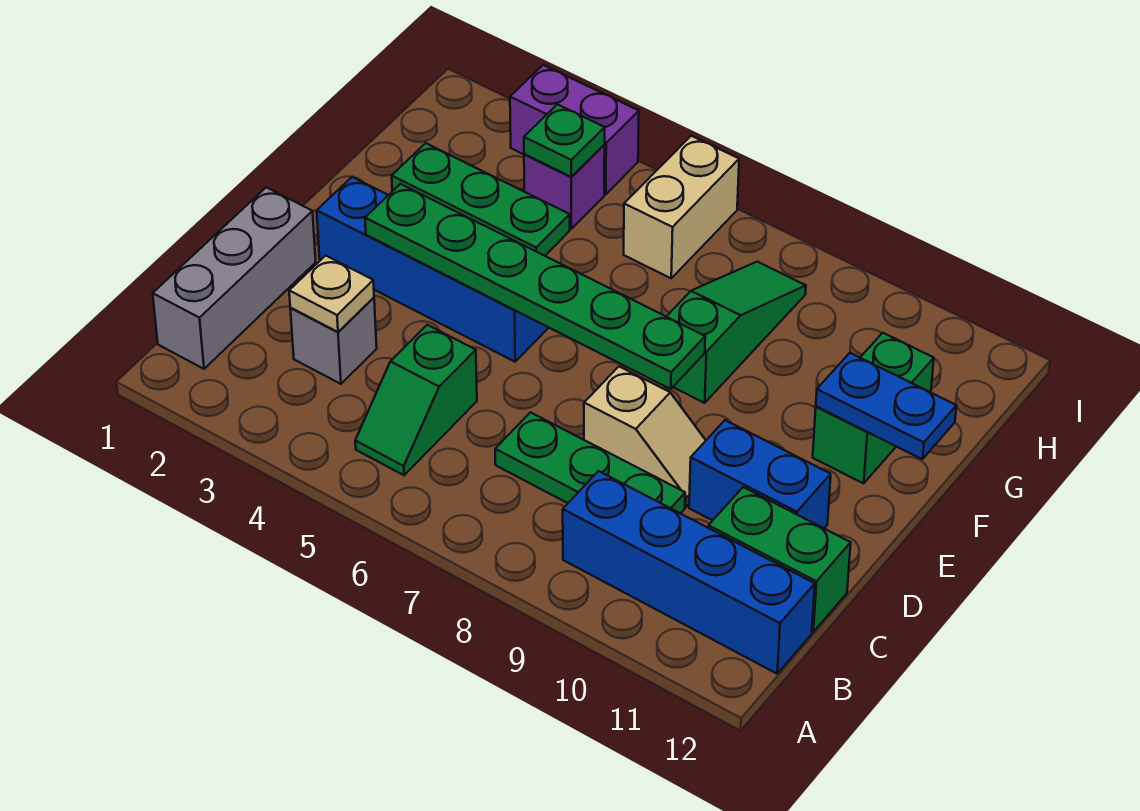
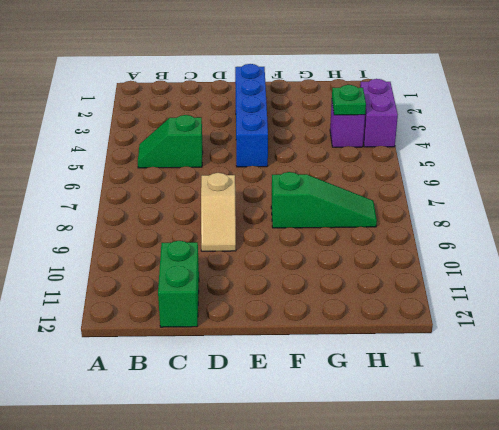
none -> grey 1x3 brick [153,187,316,369]
none -> blue 1x4 brick [563,471,815,674]
none -> grey 1x1 brick [290,298,377,384]

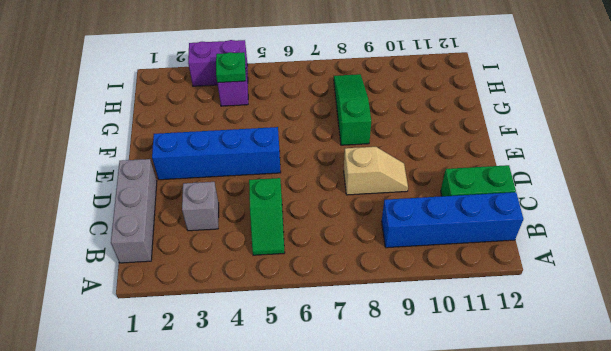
none -> green 1x3 plate [495,412,685,514]
none -> blue 1x2 brick [689,420,831,528]
none -> green 1x2 brick [813,333,934,483]

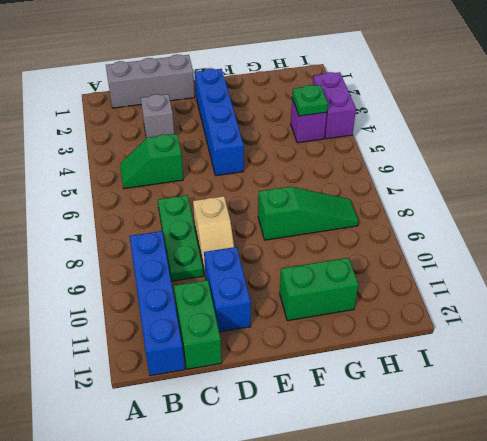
none -> green 1x3 plate [392,143,570,256]
none -> tan 1x2 brick [624,136,739,278]
none -> tan 1x1 plate [289,256,374,332]

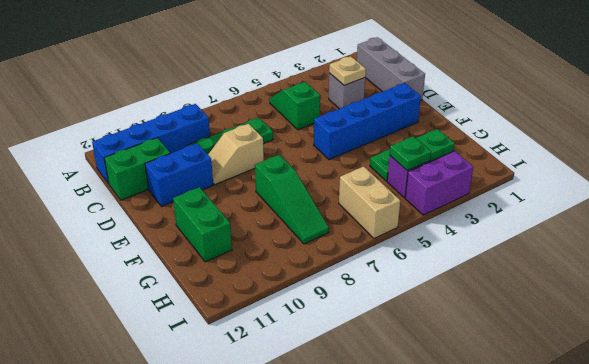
none -> green 1x6 plate [365,184,705,389]
none -> blue 1x2 plate [816,353,956,459]

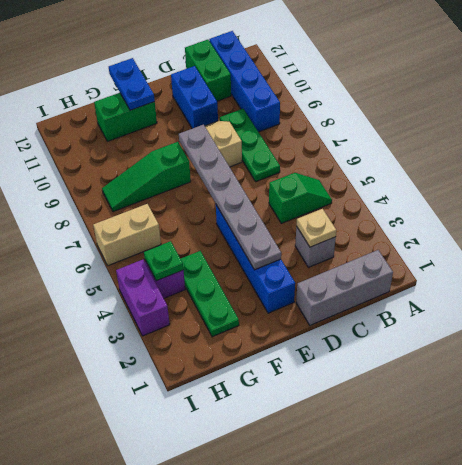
grey 1x6 plate [179,125,281,270] -> green 1x6 plate [365,184,705,389]

